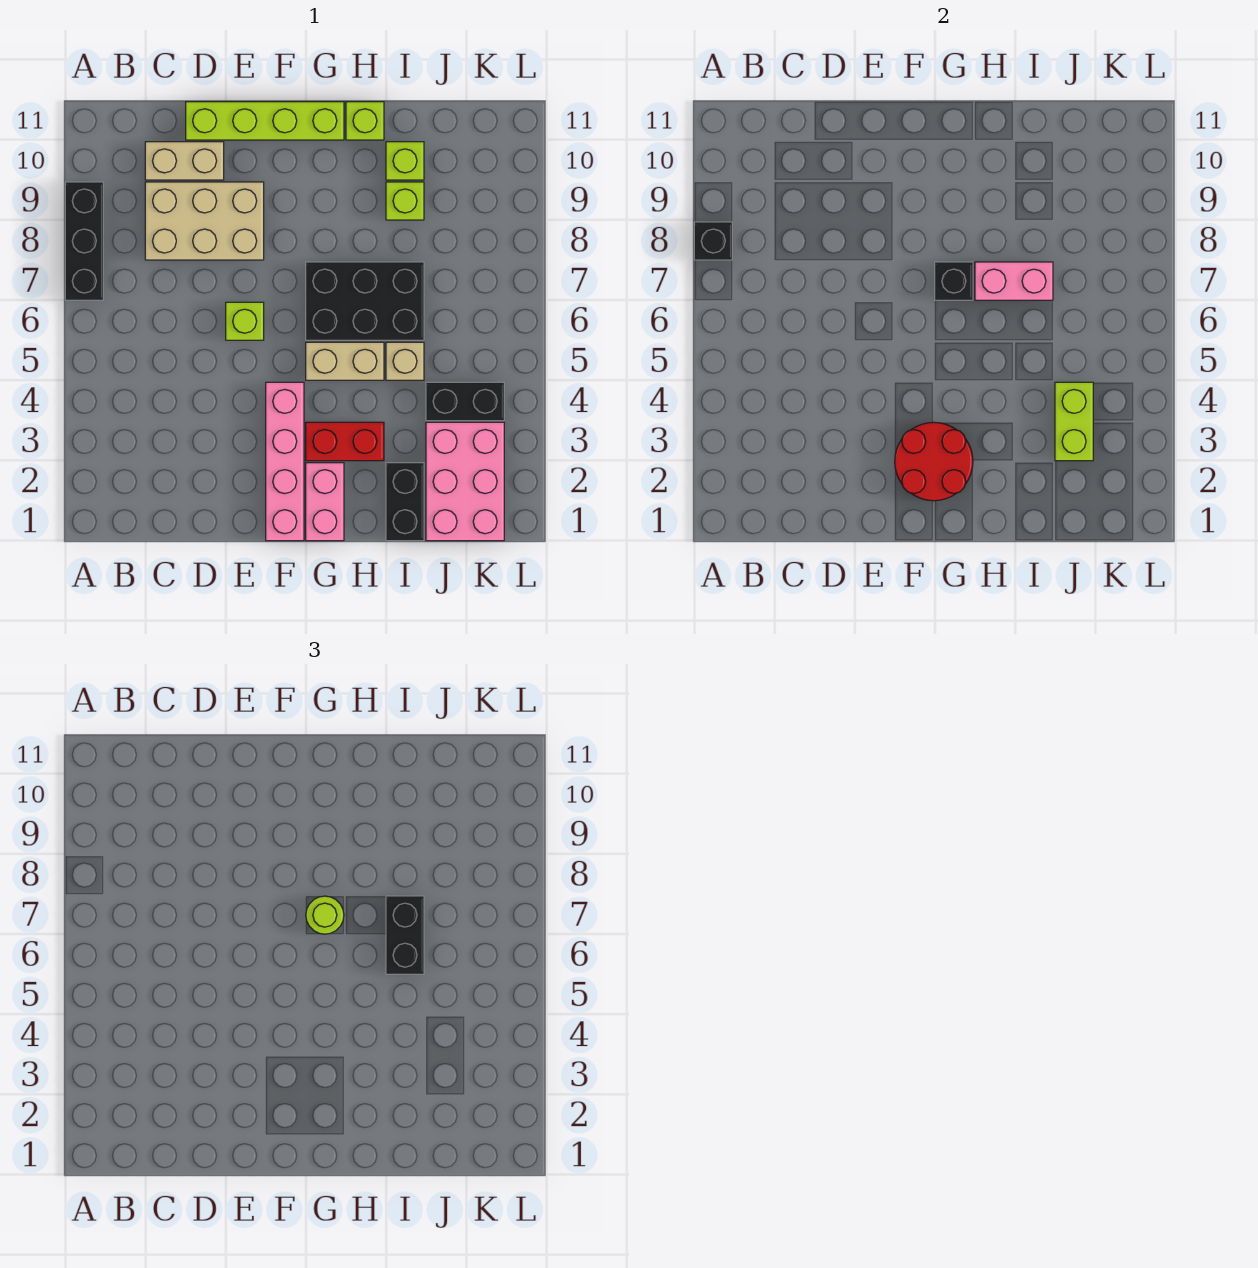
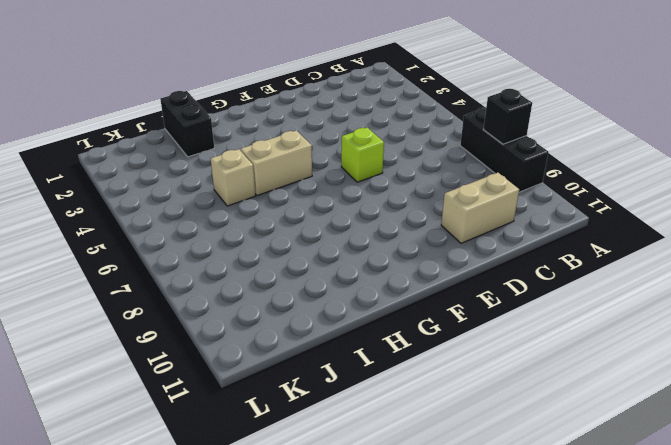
none -> tan 2x3 brick [145,182,264,260]
none -> lime 1x4 brick [186,102,344,140]
none -> pink 1x4 brick [266,382,304,541]

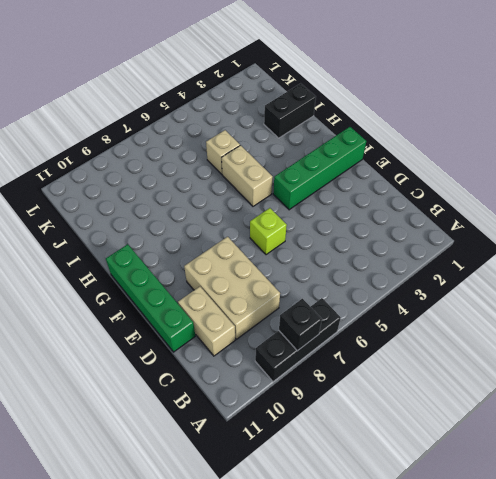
green 1x4 brick [106,244,195,352] -> lime 1x4 brick [186,102,344,140]
green 1x4 brick [273,127,366,210] -> pink 1x4 brick [266,382,304,541]
none -> pink 1x2 brick [306,463,344,541]
none -> red 1x2 brick [306,422,384,461]
none -> black 2x3 brick [306,262,424,340]

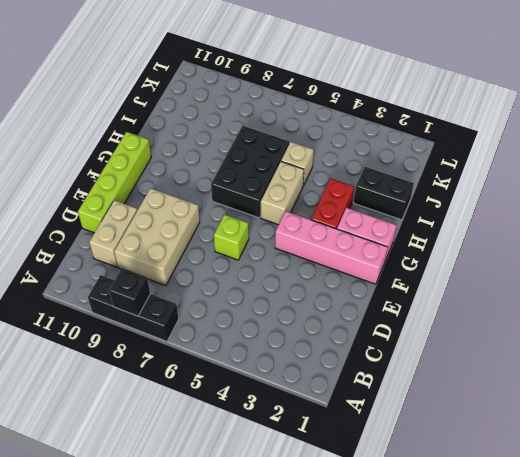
none -> lime 1x1 brick [346,102,384,140]
none -> lime 1x1 brick [386,182,424,220]
none -> lime 1x1 brick [386,142,424,180]

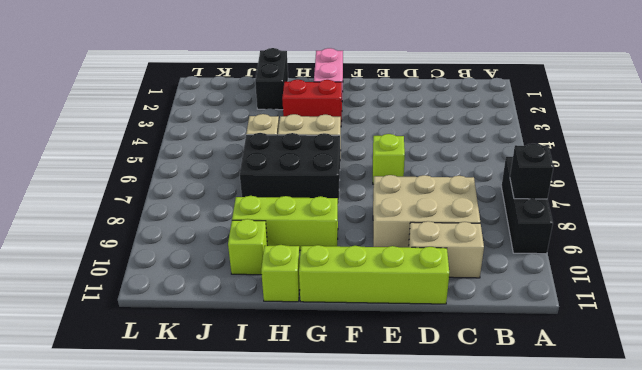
lime 1x3 brick [232,196,338,250] -> lime 1x1 brick [386,182,424,220]
none -> pink 1x4 brick [266,382,304,541]
none -> pink 2x3 brick [426,422,504,541]
none -> black 1x2 brick [426,382,504,421]

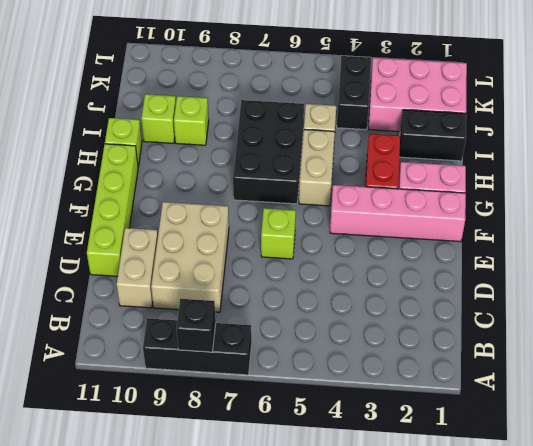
none -> red 2x2 round brick [895,422,973,501]
none -> black 1x1 brick [935,262,973,300]
none -> pink 1x2 brick [975,262,1053,300]

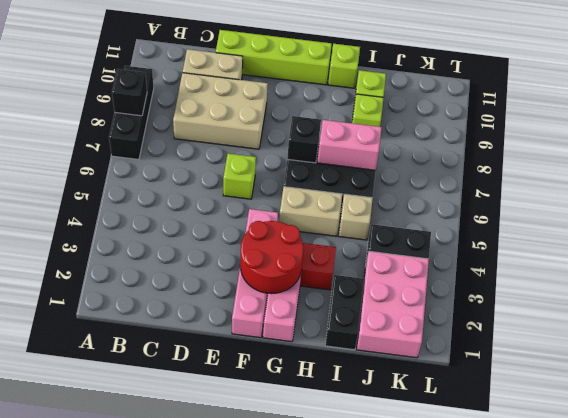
none -> lime 1x2 brick [1055,382,1093,461]
none -> lime 1x1 round brick [306,896,344,934]
none -> black 1x2 brick [386,896,424,974]

